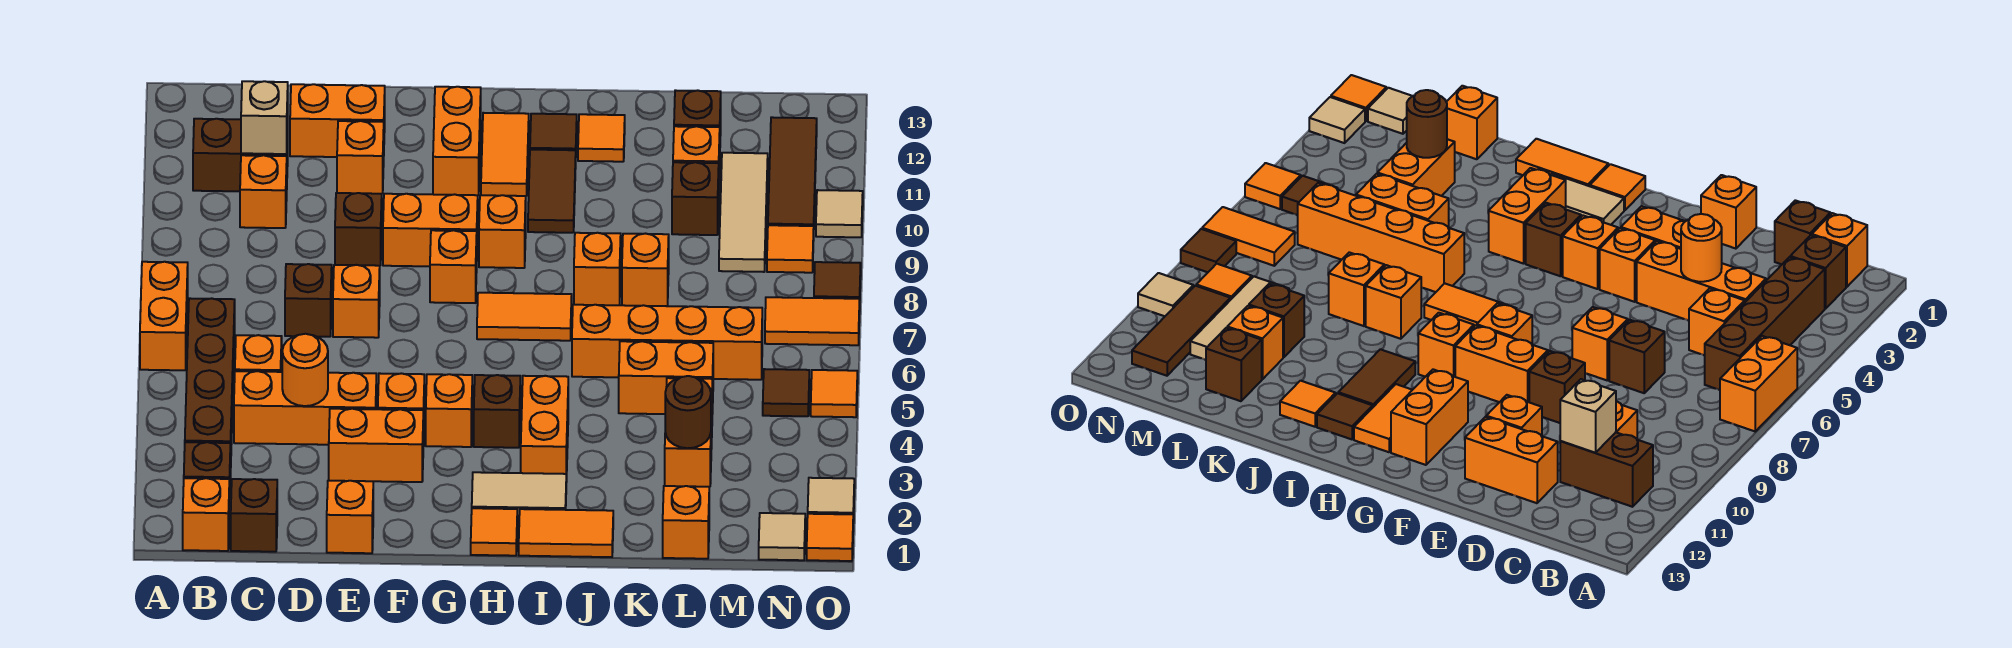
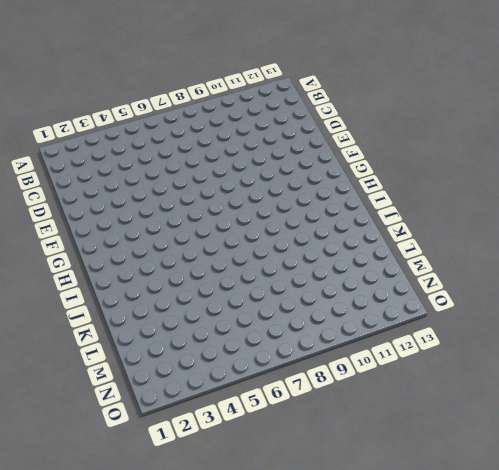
none -> orange 1x2 brick [140,262,188,370]
none -> orange 1x1 brick [183,478,229,551]
none -> brown 1x1 brick [184,442,230,514]
none -> brown 1x4 brick [185,298,235,479]

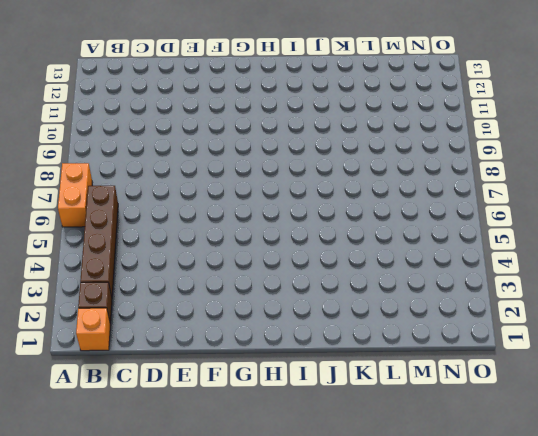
none -> brown 1x2 brick [193,119,288,191]
none -> brown 1x1 brick [231,479,277,552]
none -> orange 1x3 brick [234,371,376,445]
none -> orange 1x1 brick [235,335,282,372]

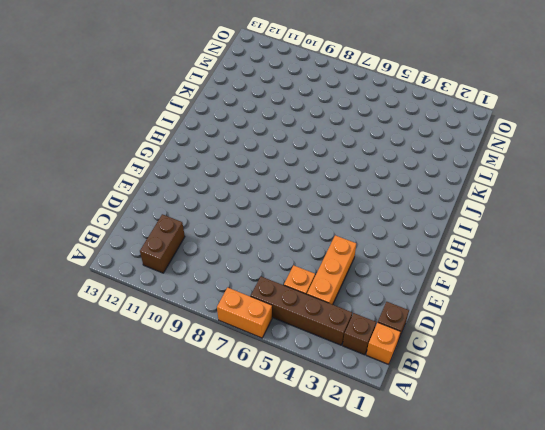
none -> orange 1x1 brick [240,155,287,228]
none -> brown 1x1 brick [285,264,332,337]
none -> orange 1x2 brick [290,84,385,157]
none -> orange 1x1 brick [327,481,373,553]

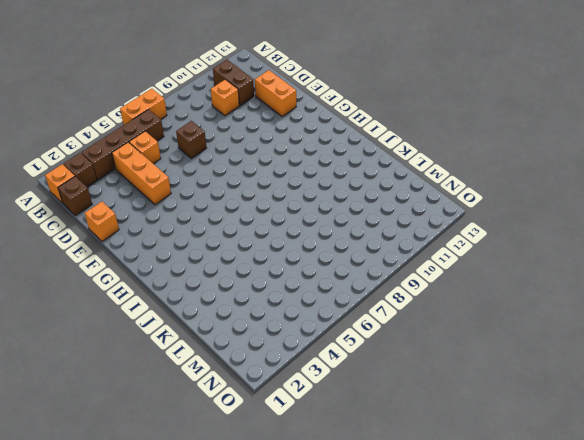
none -> orange 1x2 brick [329,409,423,482]
none -> orange 1x1 brick [333,265,380,338]
none -> brown 1x1 brick [335,193,382,266]
none -> orange 1x1 brick [337,121,384,194]

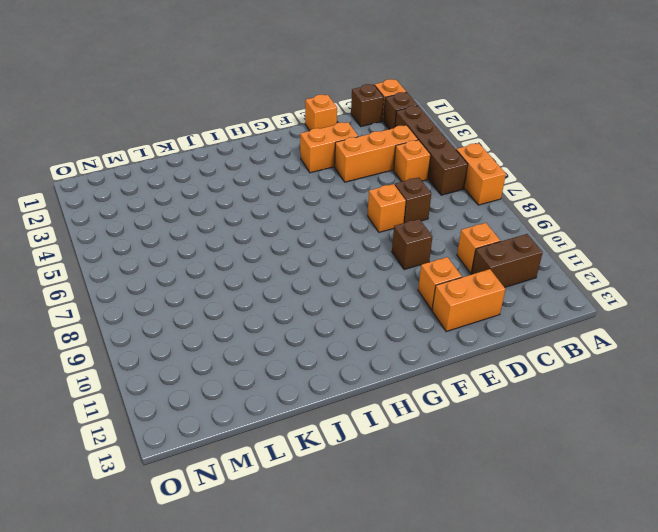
none -> orange 1x1 brick [378,373,424,446]
none -> orange 1x2 brick [383,194,478,266]
none -> orange 1x1 brick [426,374,472,447]
none -> orange 1x1 brick [430,230,477,303]

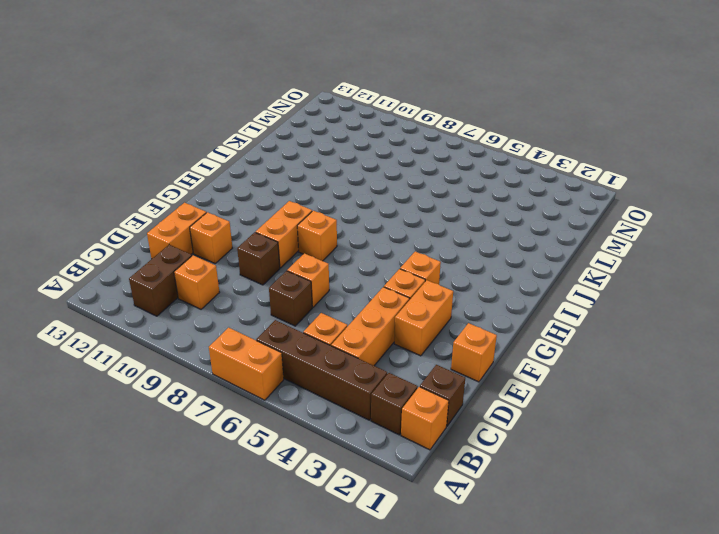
none -> orange 1x2 brick [433,87,481,195]
none -> orange 1x1 tile [471,508,517,556]
none -> tan 1x2 tile [472,472,566,520]
none -> brown 1x1 brick [474,375,520,448]

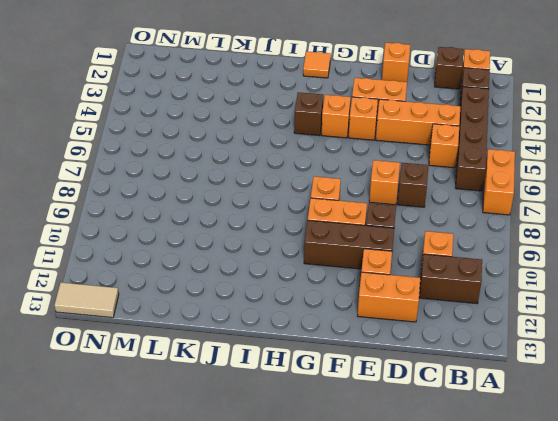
brown 1x3 brick [304,220,394,269] -> none
tan 1x2 tile [54,283,119,318] -> tan 1x2 tile moved to [472,472,566,520]
none -> orange 1x2 brick [433,87,481,195]
none -> orange 1x2 tile [477,293,572,341]
none -> orange 1x1 brick [479,195,526,268]
none -> orange 1x2 tile [481,113,529,196]

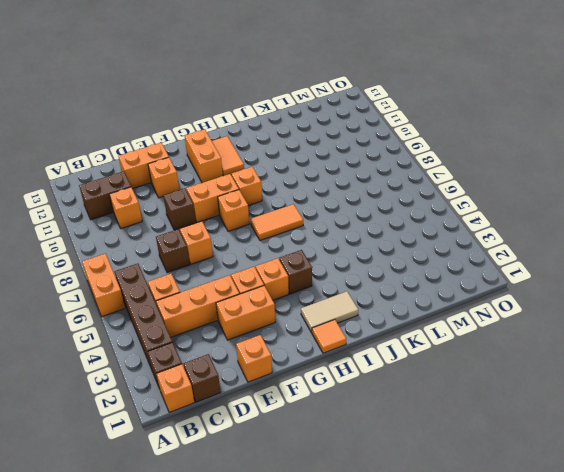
none -> orange 1x2 tile [519,509,613,557]
none -> orange 1x2 brick [521,376,568,482]
none -> brown 1x2 tile [528,150,576,233]
none -> brown 1x1 tile [530,114,577,150]

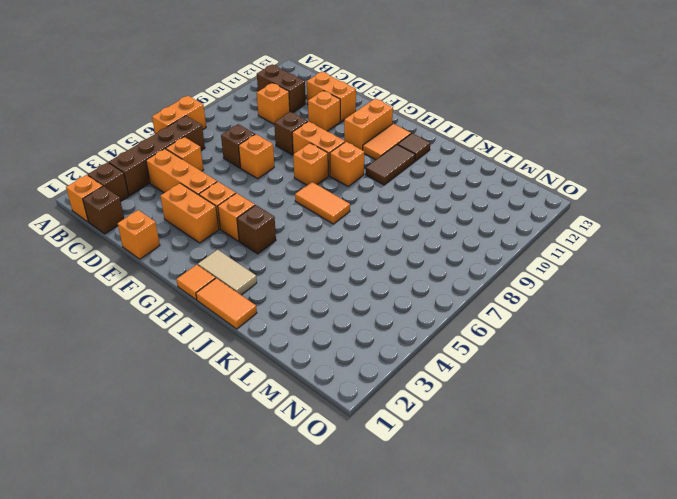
none -> orange 1x2 brick [521,376,568,482]
none -> orange 1x4 brick [572,305,762,380]
none -> orange 1x1 brick [574,233,621,305]
none -> orange 1x1 tile [578,114,625,162]

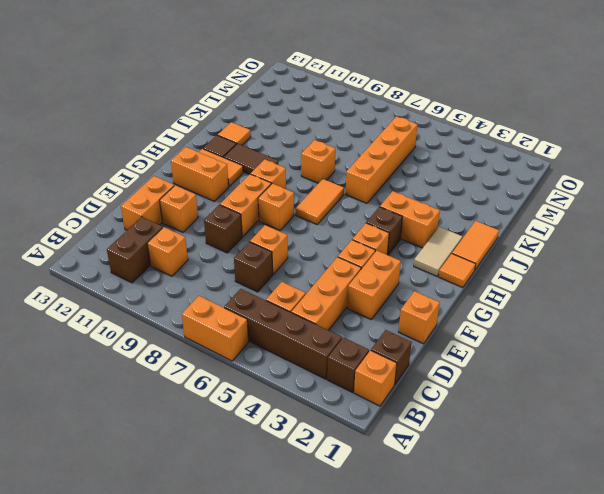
none -> orange 1x2 brick [619,341,713,414]
none -> orange 1x1 brick [622,234,669,306]
none -> orange 1x1 brick [663,486,709,559]
none -> orange 1x2 brick [665,378,712,487]

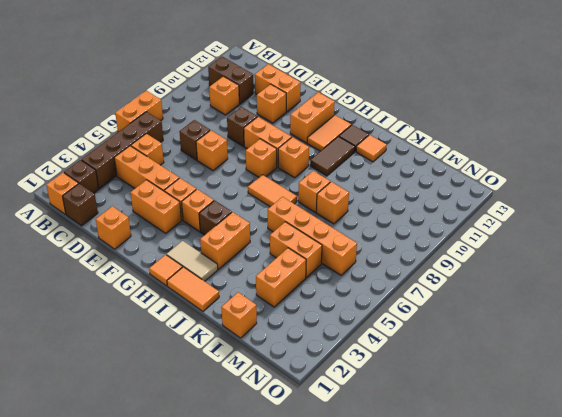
none -> brown 1x1 brick [672,162,719,235]
none -> orange 1x1 brick [673,126,720,171]
none -> brown 1x1 brick [674,90,721,136]
none -> tan 1x3 tile [719,153,768,272]

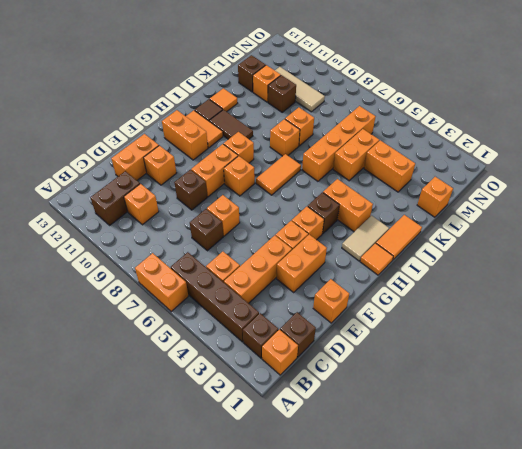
none -> tan 1x1 tile [759,513,805,560]
none -> brown 1x1 tile [763,369,809,416]
none -> orange 1x2 tile [765,297,860,345]
none -> orange 1x1 tile [767,225,814,273]

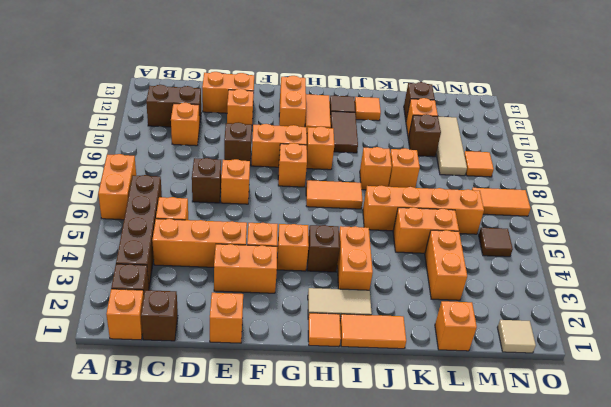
none -> brown 1x3 tile [768,117,817,226]
none -> orange 1x1 tile [807,514,853,561]
none -> tan 1x1 tile [808,478,854,520]
none -> orange 1x1 tile [811,370,857,417]

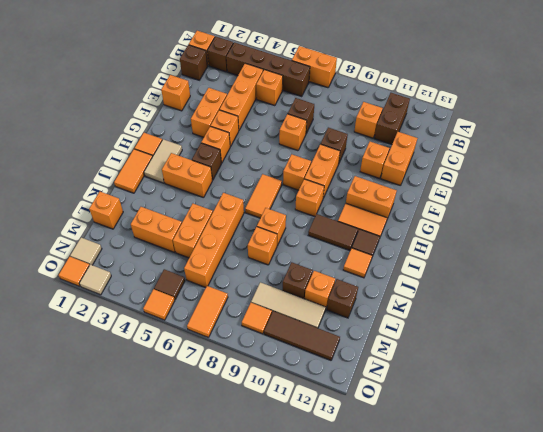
none -> brown 1x1 tile [814,262,861,299]
none -> tan 1x1 tile [816,190,863,237]
none -> tan 1x1 brick [241,81,288,154]
none -> orange 1x1 round brick [282,334,328,406]

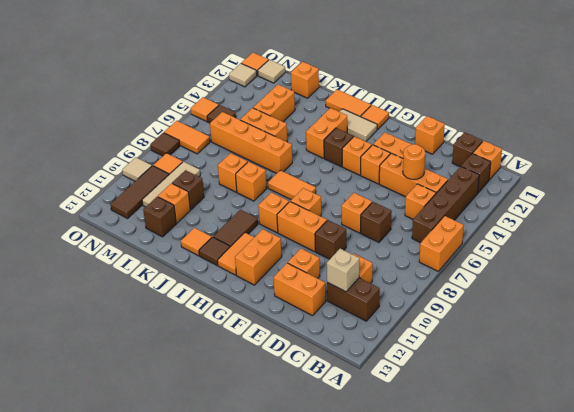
none -> brown 1x1 round brick [665,376,711,448]

